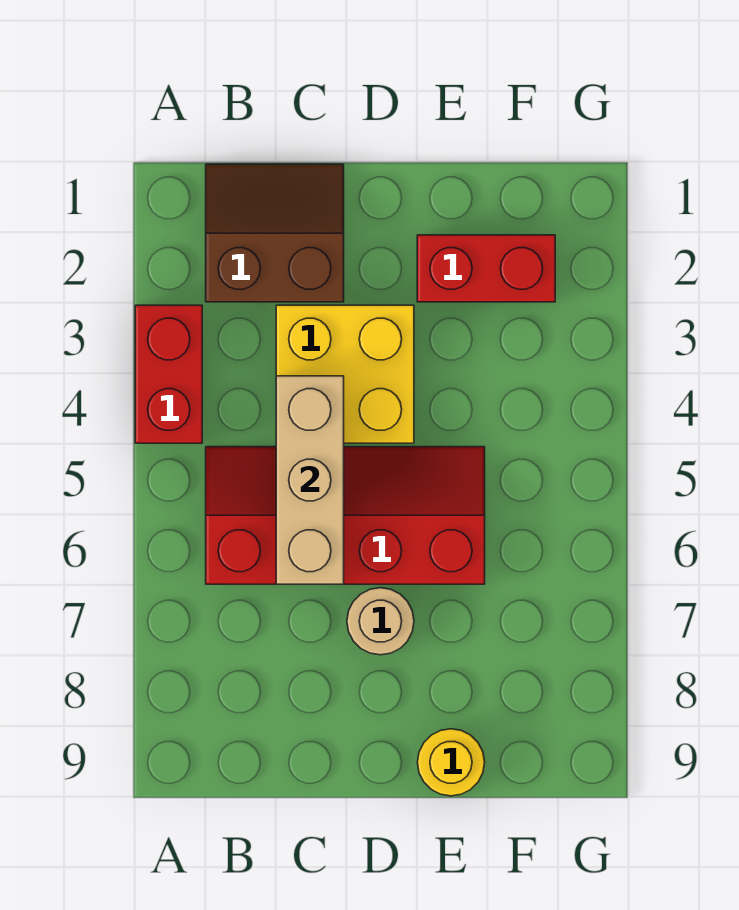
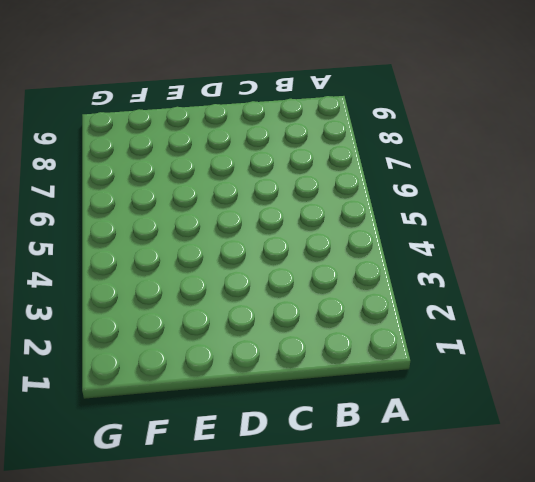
none -> red 1x2 brick [135,305,202,443]
none -> brown 2x2 slope [206,164,344,302]

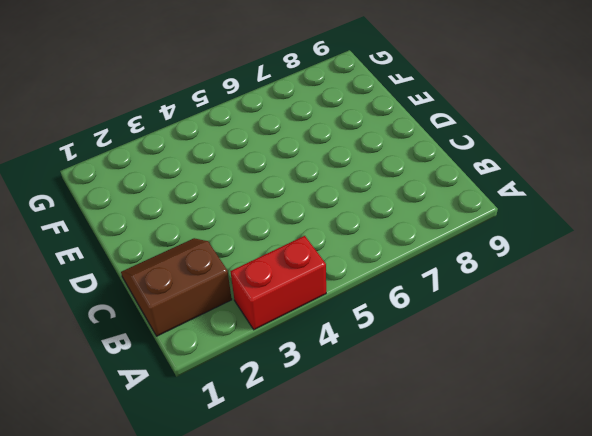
brown 2x2 slope [121,238,232,336] -> brown 2x2 slope turned to [206,164,344,302]
none -> red 2x4 slope [206,447,485,584]
none -> yellow 2x2 brick [276,305,414,443]

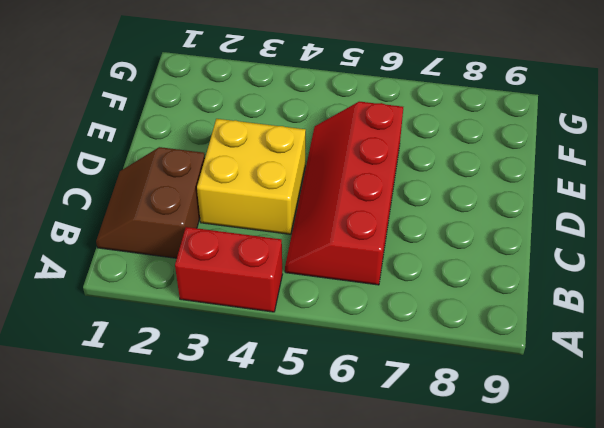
none -> tan 1x1 round brick [347,588,414,655]
none -> red 1x2 brick [417,235,555,302]

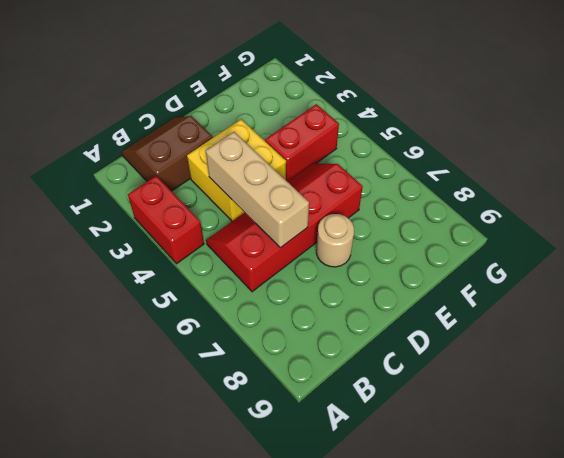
red 1x2 brick [265,104,339,182] -> red 1x2 brick moved to [417,235,555,302]
none -> yellow 1x1 round brick [417,729,485,796]

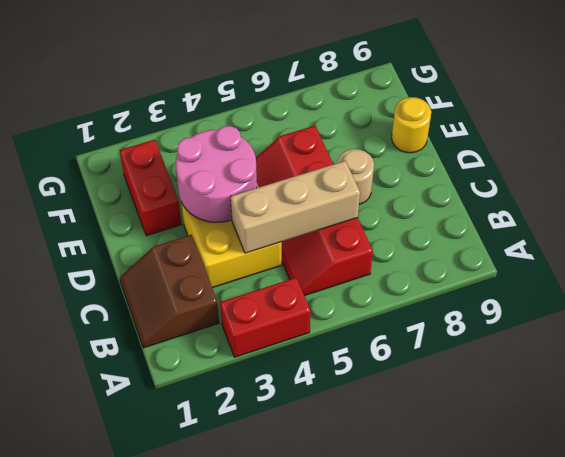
pink 2x2 round brick [176,126,257,222] -> none

